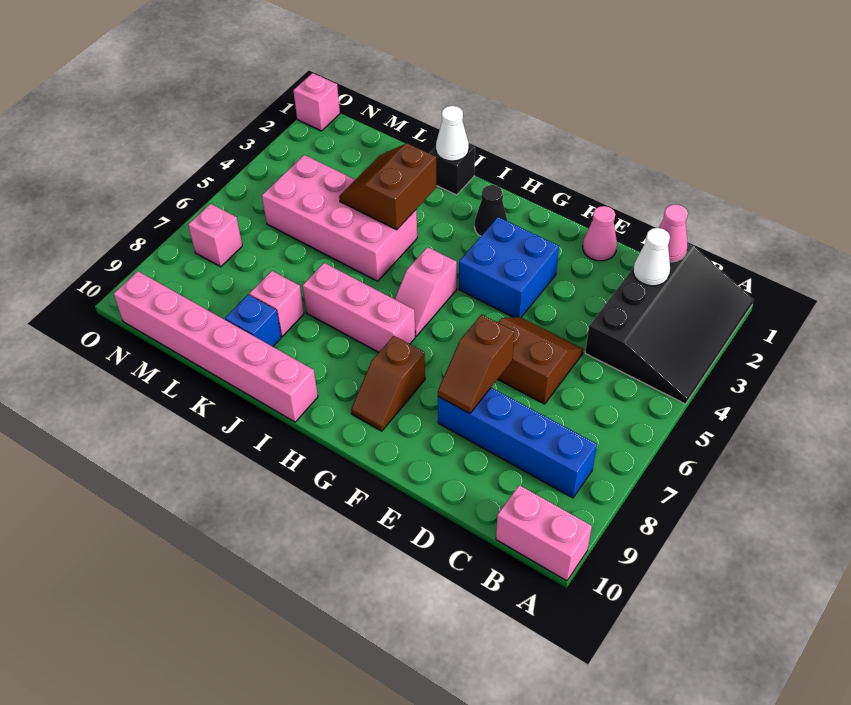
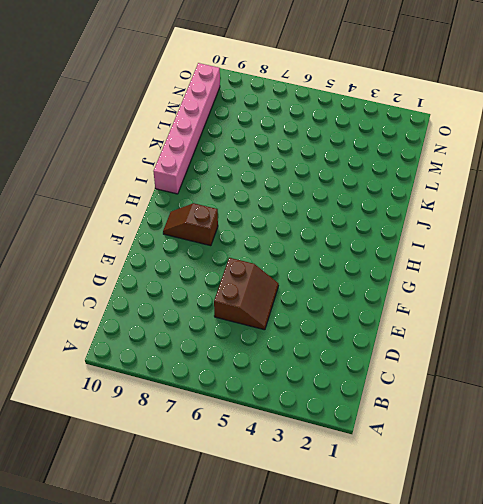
none -> black 3x4 slope [585,243,753,404]
none -> pink 1x2 brick [496,485,592,581]
none -> blue 1x4 brick [438,388,597,498]

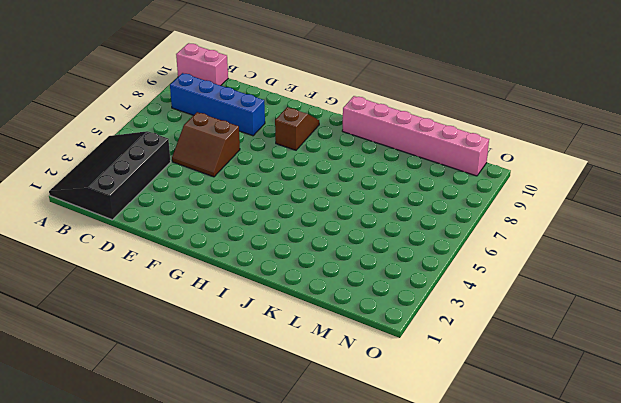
none -> pink 1x1 cone [583,206,617,261]
none -> blue 2x2 brick [459,217,559,317]
none -> black 1x1 cone [474,185,507,236]

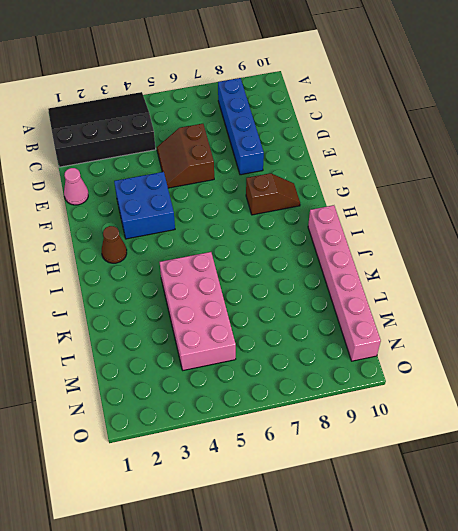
brown 1x1 cone [102,226,127,263] -> black 1x1 cone [474,185,507,236]
none -> pink 1x2 brick [496,485,592,581]
none -> pink 1x2 slope [395,247,457,336]
none -> pink 1x3 brick [303,263,415,352]

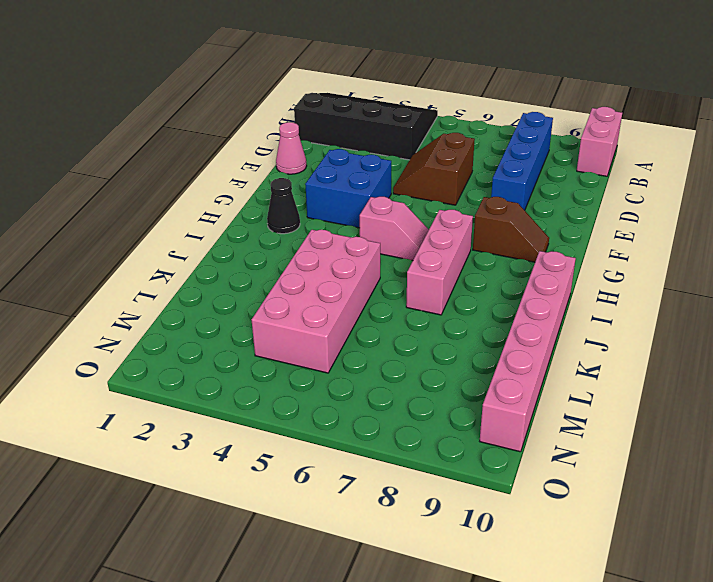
none -> black 1x1 brick [430,144,475,195]
none -> pink 1x1 brick [249,271,304,336]
none -> blue 1x1 brick [225,295,281,347]

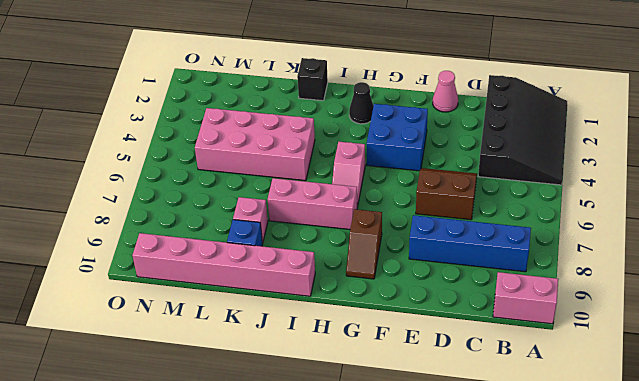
none -> pink 1x1 brick [188,204,242,267]
none -> pink 1x1 brick [293,73,340,131]
none -> pink 1x1 cone [659,204,688,262]

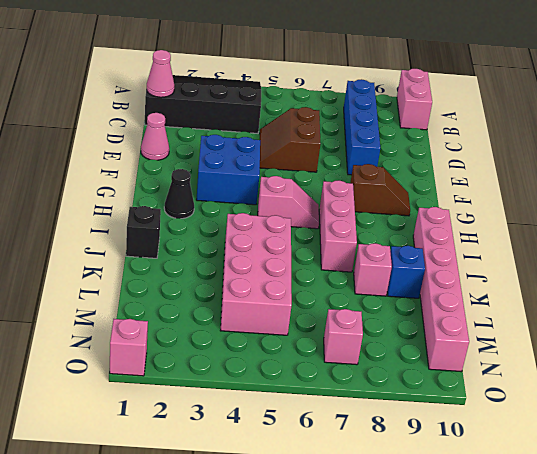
none -> white 1x1 cone [633,228,670,286]
none -> brown 1x2 slope [438,315,514,414]
none -> white 1x1 cone [436,106,469,161]

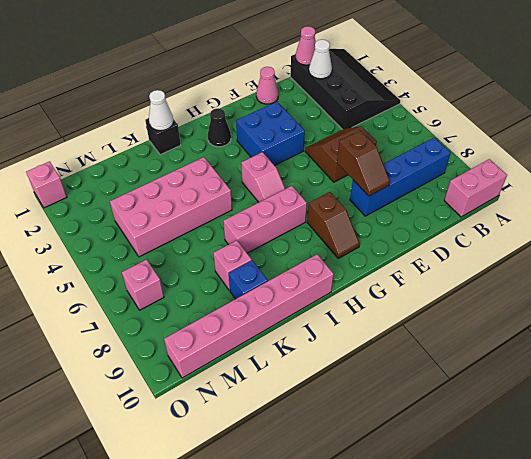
none -> brown 2x2 slope [339,143,437,230]

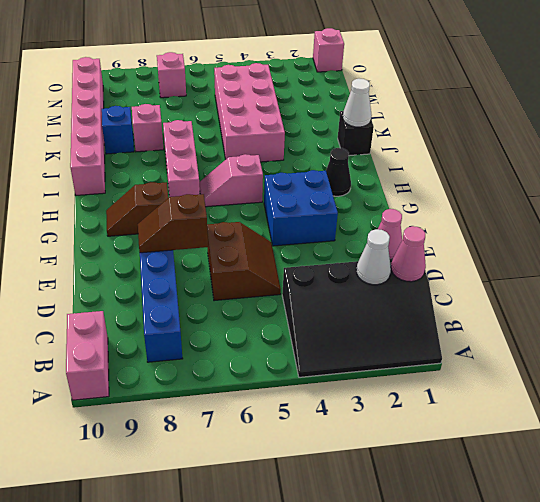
none -> brown 2x2 slope [339,143,437,230]

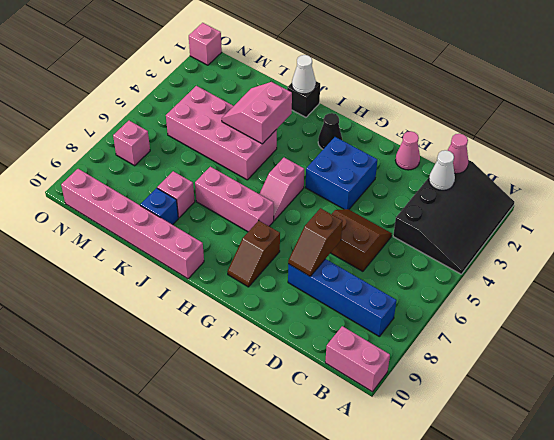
pink 2x2 slope [222,82,292,144] -> brown 2x2 slope [339,143,437,230]

